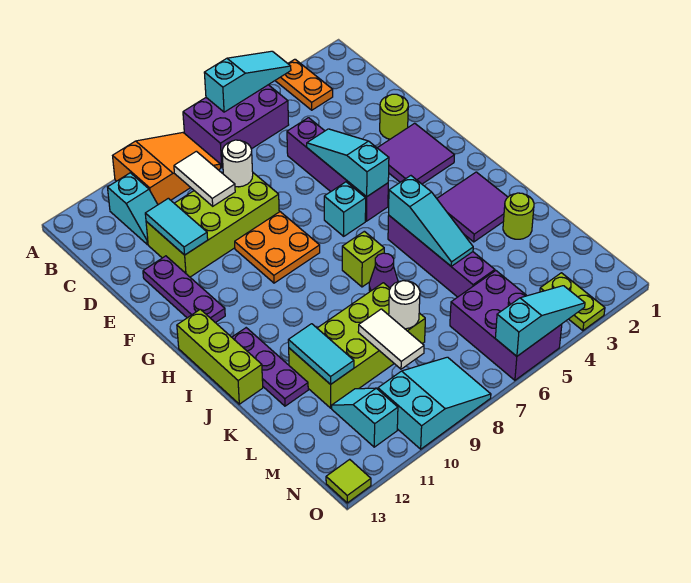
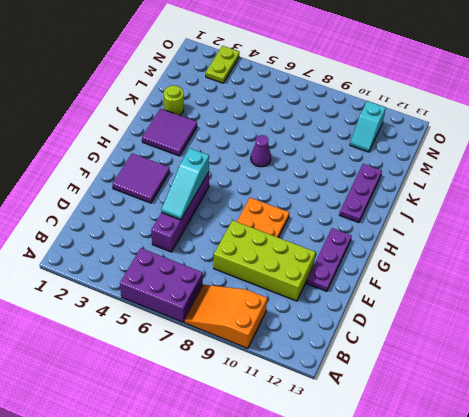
none -> orange 1x2 plate [275,59,333,110]
none -> cyan 1x2 slope [108,173,158,244]
none -> lime 1x1 round brick [380,94,408,139]
none -> cyan 1x1 brick [324,182,366,236]

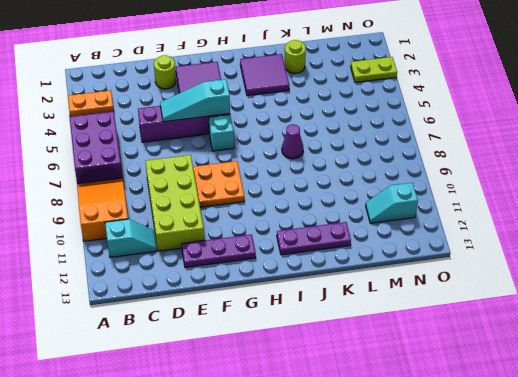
none -> lime 1x3 brick [177,309,263,404]
none -> purple 1x4 brick [388,216,495,297]
none -> lime 1x1 brick [342,231,384,287]
none -> lime 2x4 brick [289,283,425,408]

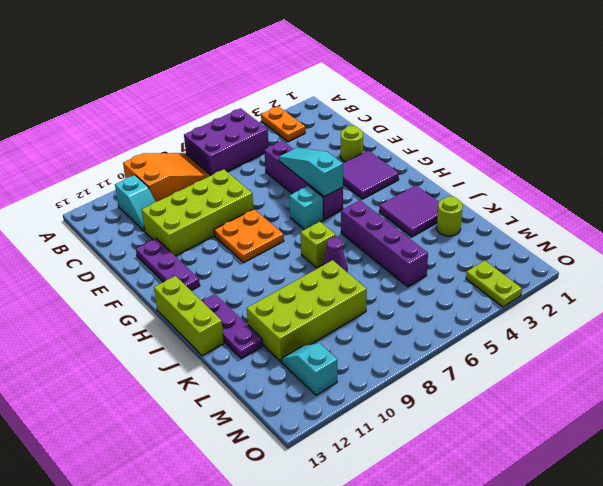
none -> purple 2x3 brick [450,271,562,380]
none -> cyan 2x3 slope [378,357,491,449]
none -> lime 1x1 tile [326,459,371,503]
none -> cyan 1x3 slope [204,51,291,112]

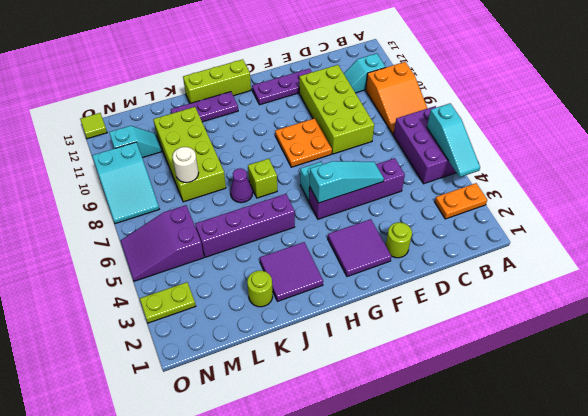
purple 2x3 slope [121,205,204,281] -> purple 2x3 brick [450,271,562,380]
none -> white 1x2 tile [174,151,235,206]
none -> white 1x1 round brick [222,140,253,187]
none -> cyan 1x2 tile [145,198,208,255]
none -> cyan 1x3 slope [389,176,473,266]

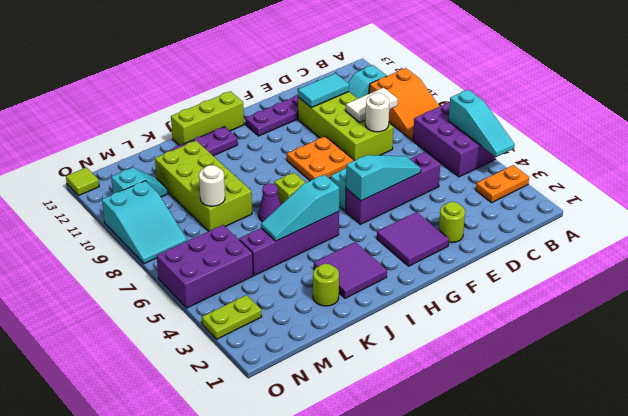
none -> cyan 1x2 tile [288,324,354,384]
none -> white 1x2 tile [358,309,424,369]
none -> cyan 1x3 slope [495,286,585,356]

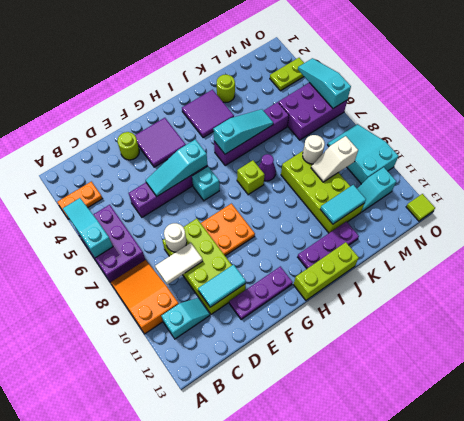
white 1x2 slope [311,136,358,182] -> white 1x2 tile [358,309,424,369]

